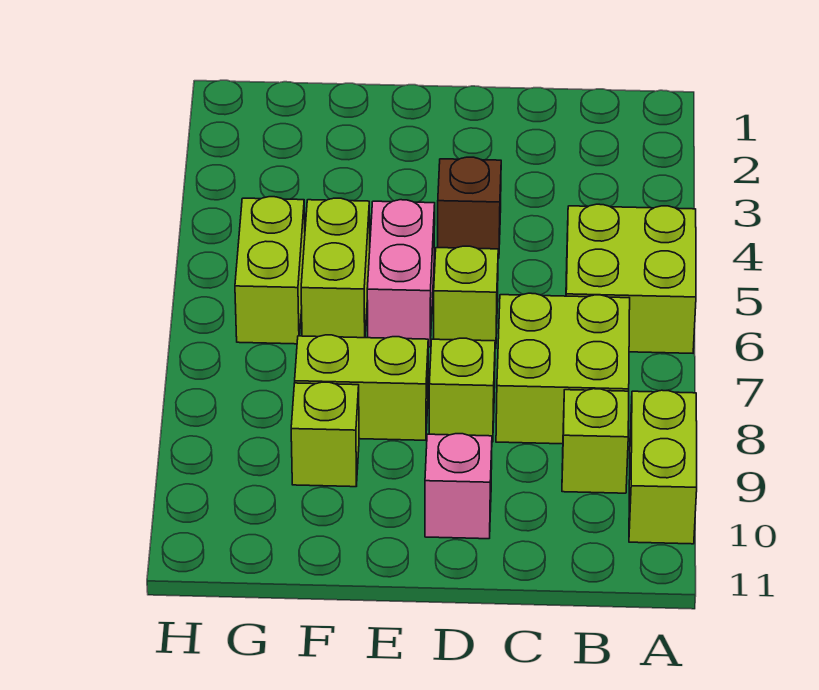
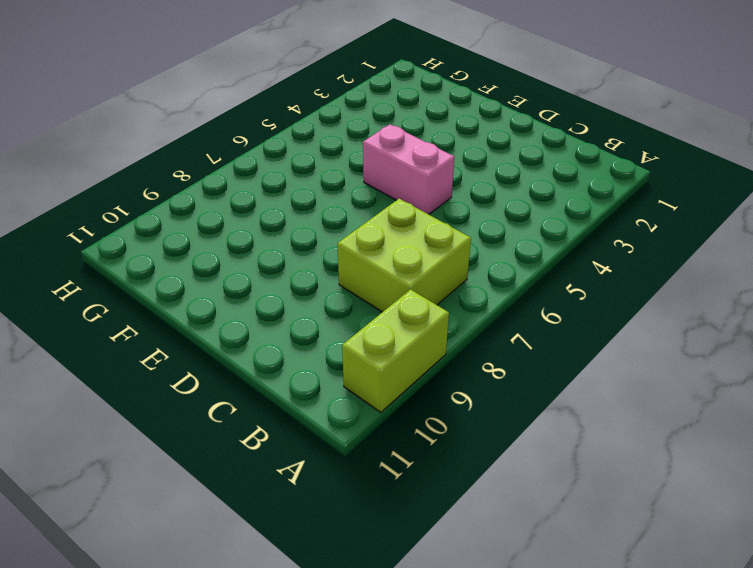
pink 1x2 brick [363,124,454,214] -> pink 1x2 brick turned to [367,200,435,347]
none -> lime 2x2 brick [566,204,696,353]
none -> lime 1x1 brick [562,389,629,493]
none -> brown 1x1 brick [438,157,501,258]

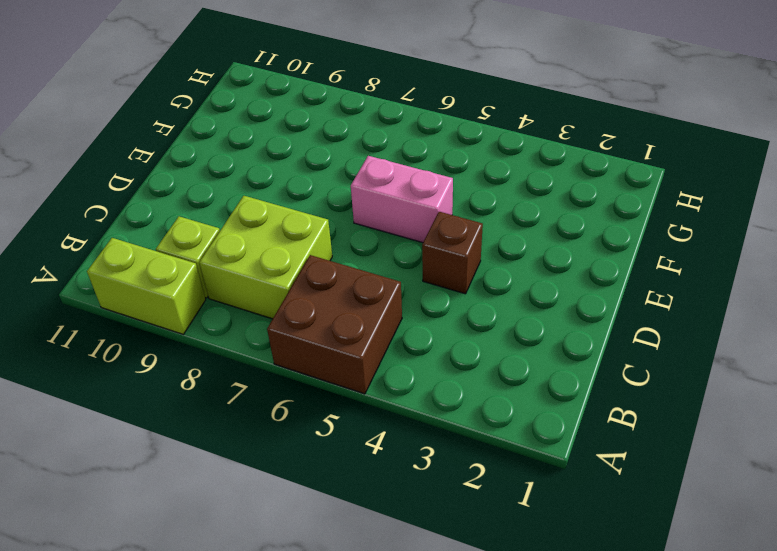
brown 2x2 brick [267,255,402,394] -> lime 2x2 brick [566,204,696,353]
none -> lime 1x1 brick [434,246,498,349]
none -> lime 1x1 brick [429,338,495,442]
none -> pink 1x1 brick [425,434,492,539]

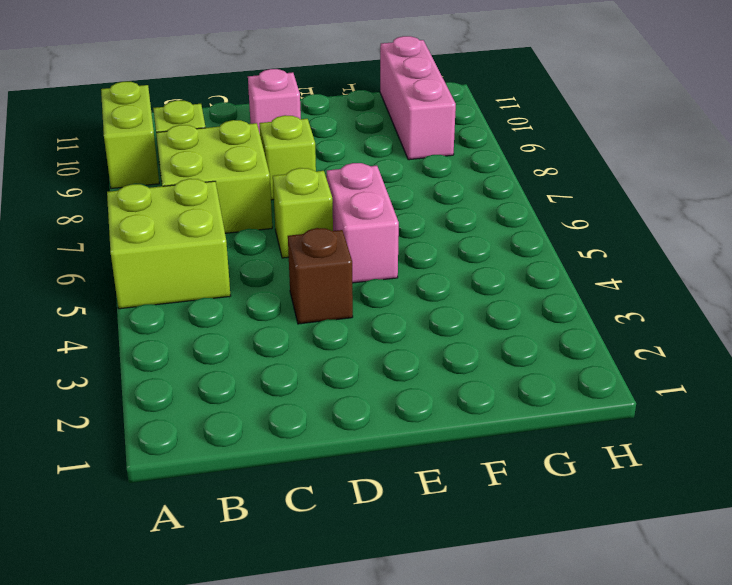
pink 1x3 brick [380,36,456,160] -> none
none -> lime 1x2 brick [295,335,428,440]
none -> lime 1x2 brick [301,198,370,338]
none -> lime 1x1 brick [291,382,359,487]

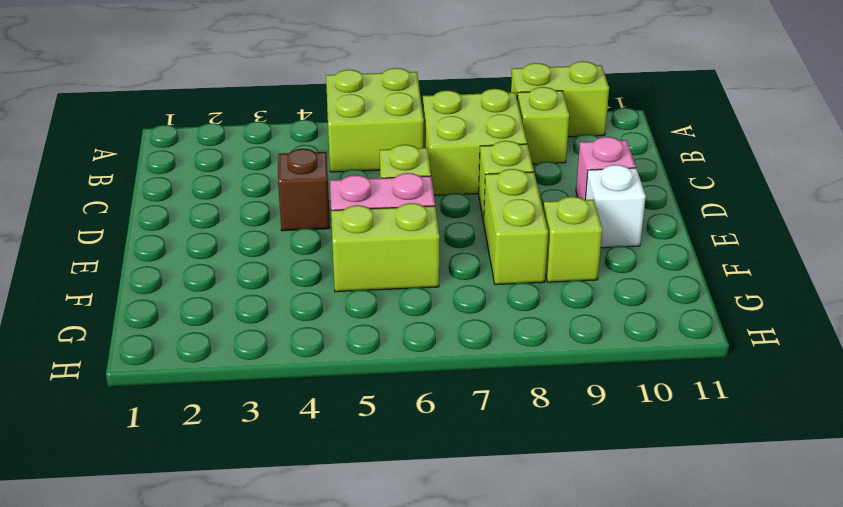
white 1x1 brick [585,165,646,248] -> none
none -> lime 1x2 brick [235,197,305,344]

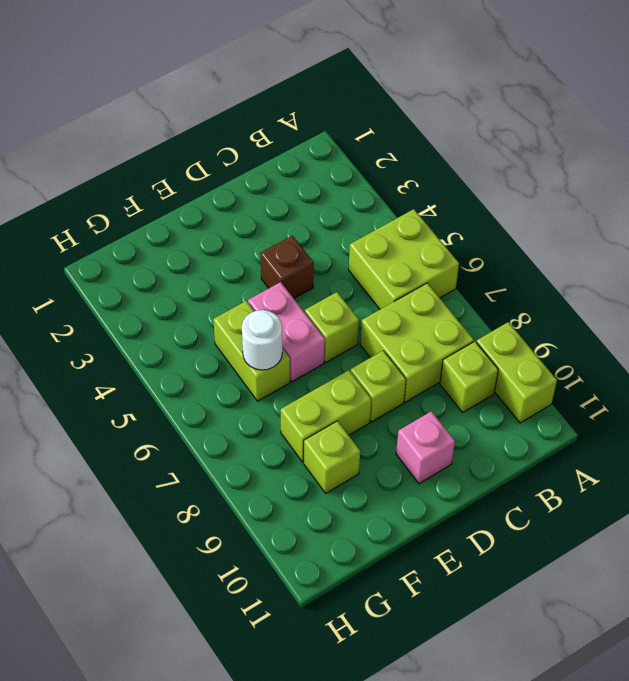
white 1x1 round brick [242,310,282,370] -> none
none -> lime 1x2 brick [235,197,305,344]

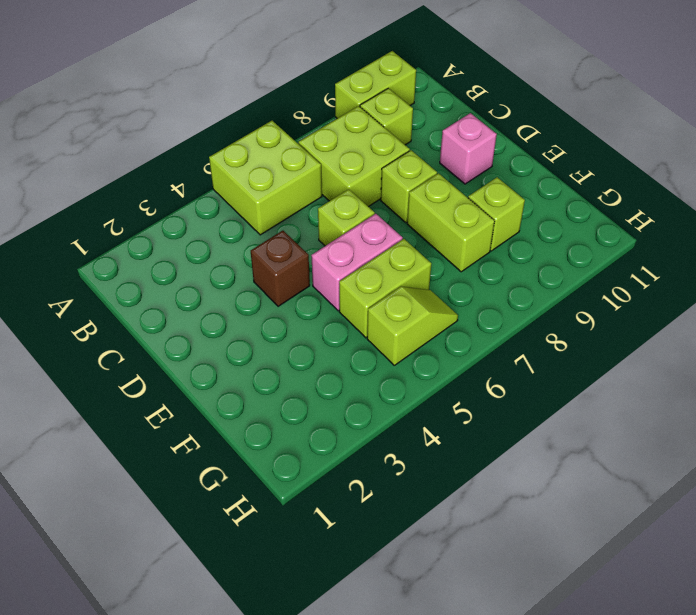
lime 1x2 slope [367,286,458,365] -> lime 1x2 brick [235,197,305,344]

